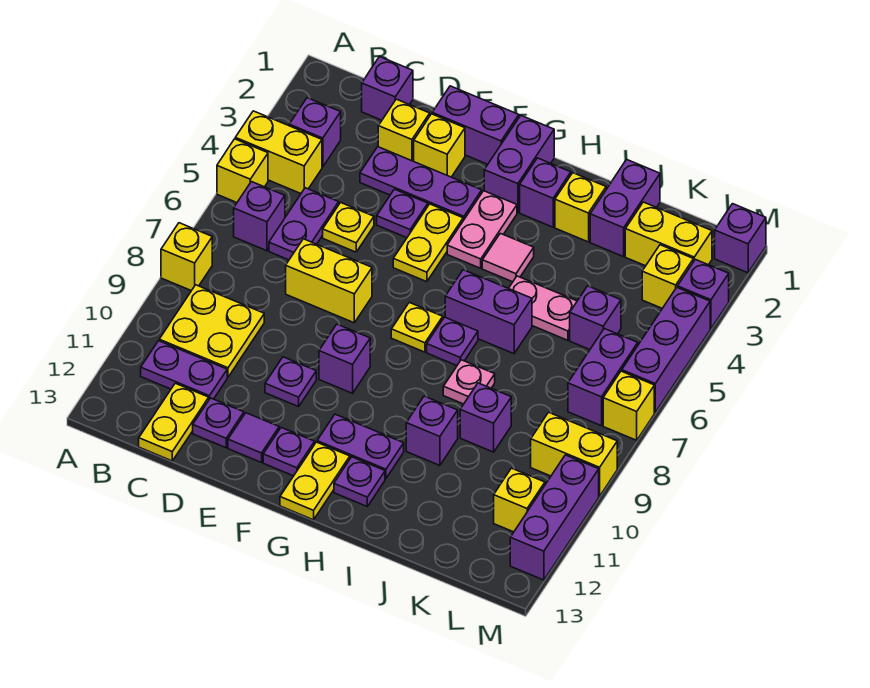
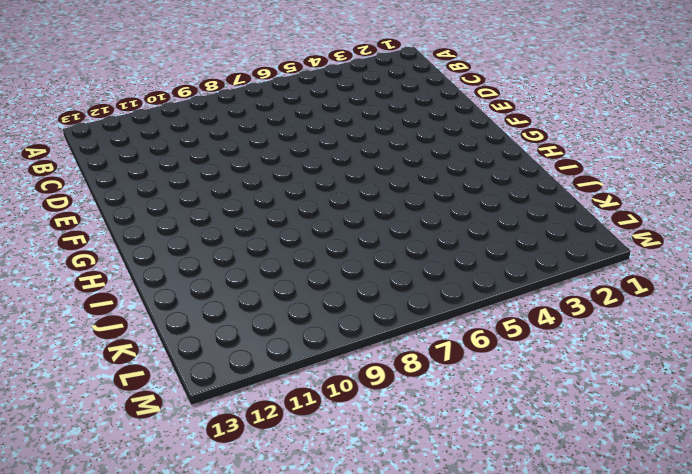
none -> yellow 1x2 brick [235,111,322,193]
none -> yellow 1x1 brick [217,139,268,203]
none -> yellow 1x1 brick [161,223,212,291]
none -> purple 1x1 brick [289,98,341,167]

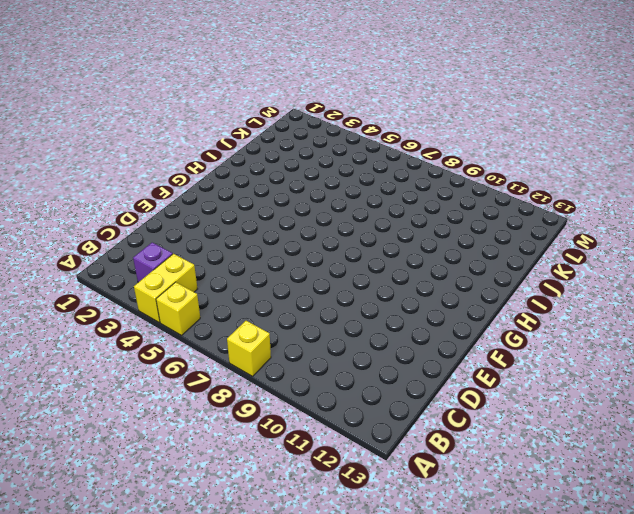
none -> purple 1x1 brick [234,182,285,251]
none -> yellow 2x2 plate [159,285,264,377]
none -> purple 1x2 plate [141,341,227,399]
none -> purple 1x1 brick [362,57,413,120]

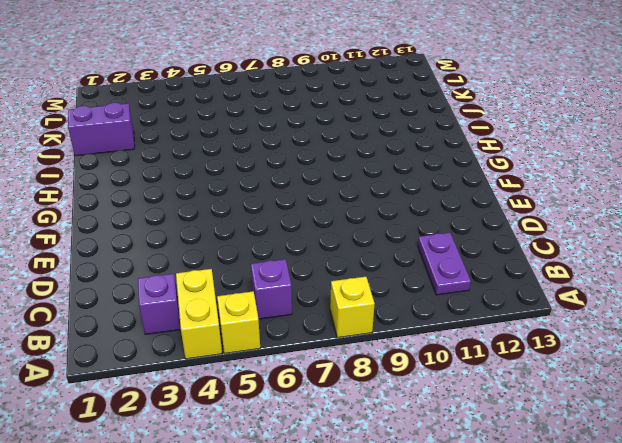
none -> yellow 2x2 plate [159,285,264,377]
none -> purple 1x1 brick [362,57,413,120]
none -> purple 1x2 plate [269,188,339,260]
none -> yellow 1x2 plate [139,383,209,461]

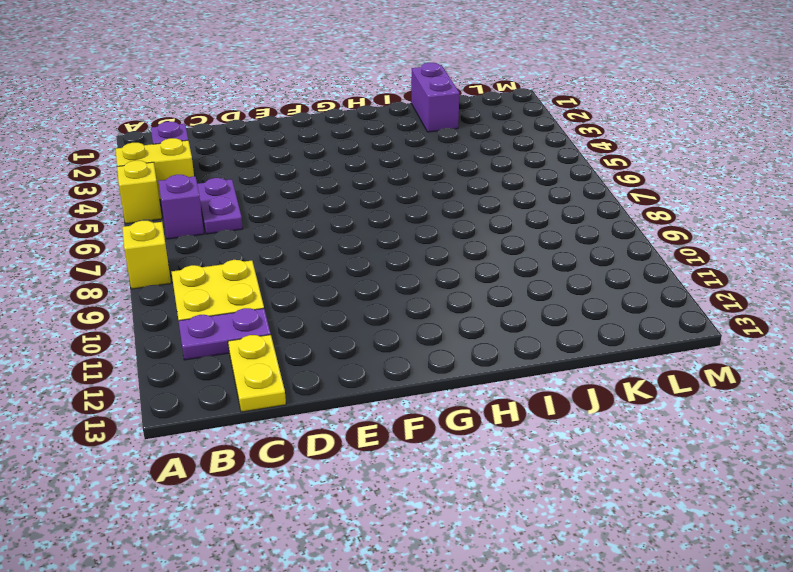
none -> purple 1x1 brick [362,57,413,120]
none -> yellow 1x1 brick [378,99,430,161]
none -> purple 1x3 plate [360,147,482,221]
none -> yellow 1x1 plate [323,203,374,252]

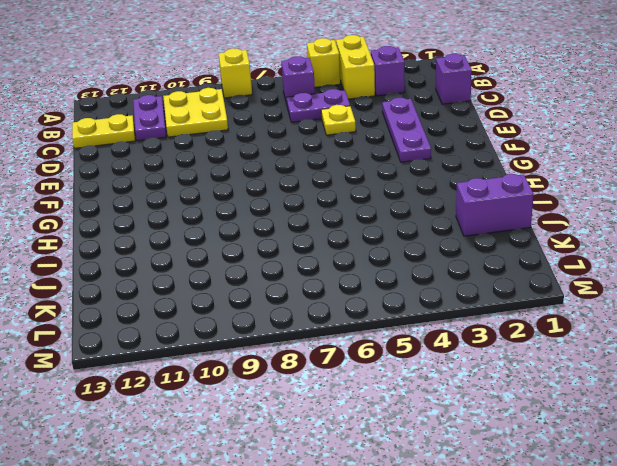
none -> yellow 1x1 brick [378,99,430,161]
none -> yellow 1x2 brick [286,239,372,323]
none -> purple 1x1 plate [193,398,244,448]
none -> purple 1x2 brick [432,86,519,164]

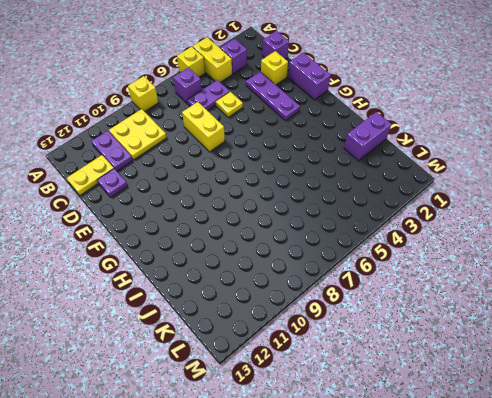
none -> yellow 1x1 brick [414,114,465,177]
none -> purple 1x1 plate [377,189,428,238]
none -> purple 1x1 plate [265,357,316,407]
none -> purple 1x1 tile [228,413,279,462]

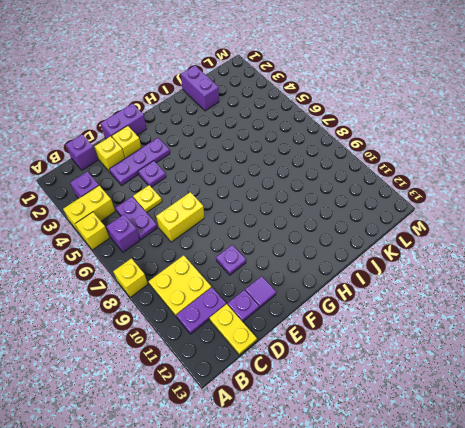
none -> yellow 1x2 plate [393,204,463,282]
none -> purple 1x1 brick [319,324,370,393]
none -> purple 1x1 plate [263,428,315,476]
none -> purple 1x2 brick [484,116,554,213]

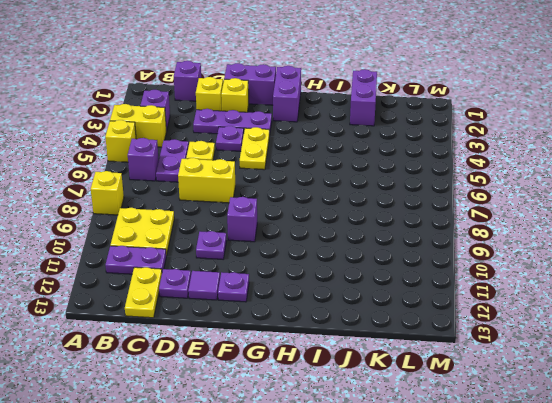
none -> pink 1x2 plate [447,191,517,268]
none -> yellow 1x1 plate [391,302,443,352]
none -> purple 1x2 plate [317,414,404,479]
none -> yellow 1x2 plate [280,442,350,520]

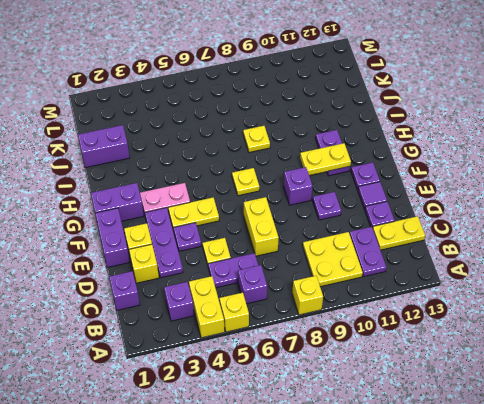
yellow 1x2 plate [300,143,351,175] -> yellow 1x2 plate moved to [280,442,350,520]
yellow 1x1 plate [243,126,270,153] -> pink 1x1 plate [443,360,495,404]
none -> purple 1x1 brick [520,158,571,227]
none -> pink 1x1 tile [482,233,534,282]
none -> purple 1x2 brick [445,270,532,354]
none -> purple 1x1 plate [427,317,478,365]

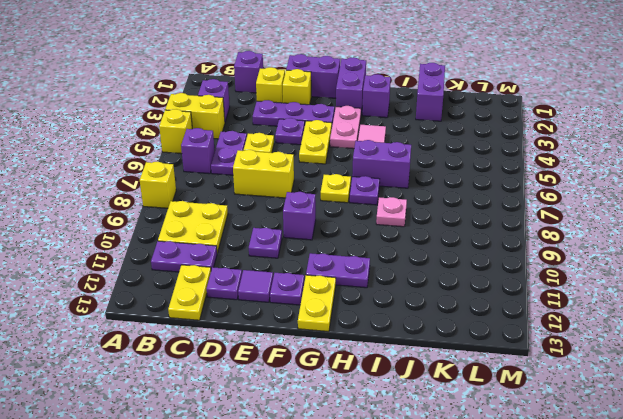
none -> purple 1x1 plate [334,457,385,506]
none -> yellow 1x1 brick [555,173,606,242]
none -> pink 1x2 plate [509,276,577,340]
none -> purple 1x1 brick [406,396,458,465]

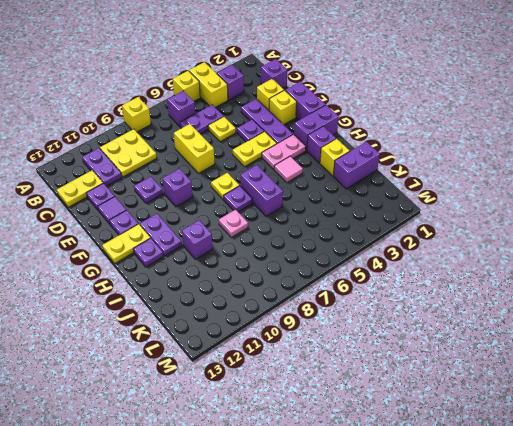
none -> pink 1x2 plate [509,276,577,340]
none -> purple 1x1 brick [460,383,511,452]
none -> yellow 1x2 brick [625,202,712,266]
none -> purple 1x1 brick [570,286,621,350]

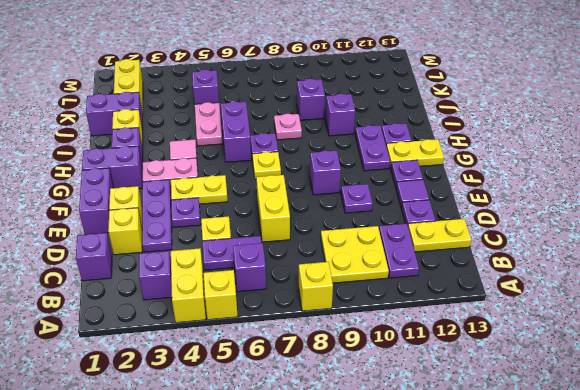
none -> yellow 1x1 brick [642,245,693,308]
none -> purple 1x2 brick [568,329,638,426]
none -> yellow 1x2 brick [531,412,617,496]
none -> yellow 1x1 brick [494,468,545,532]

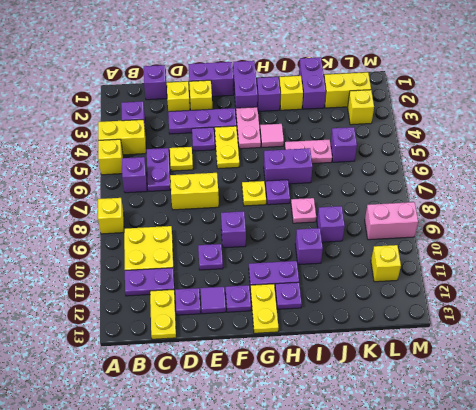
pink 1x2 brick [365,202,418,240] -> yellow 1x2 brick [531,412,617,496]
none -> purple 1x2 brick [568,329,638,426]
none -> purple 1x1 brick [715,204,766,273]
none -> purple 1x1 brick [678,259,729,329]
none -> purple 1x3 brick [622,287,710,412]

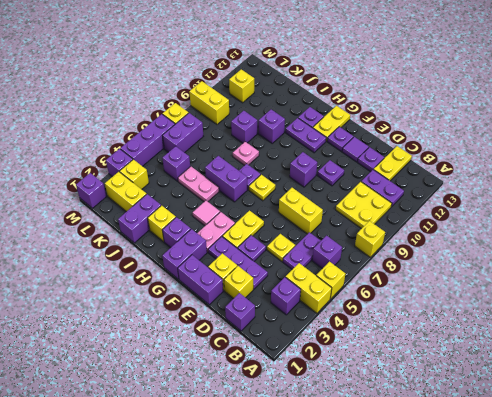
none -> purple 1x3 brick [510,455,599,580]

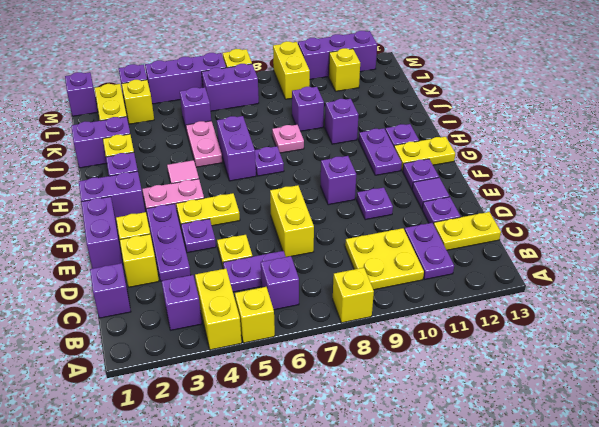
none -> yellow 1x1 plate [391,302,443,352]

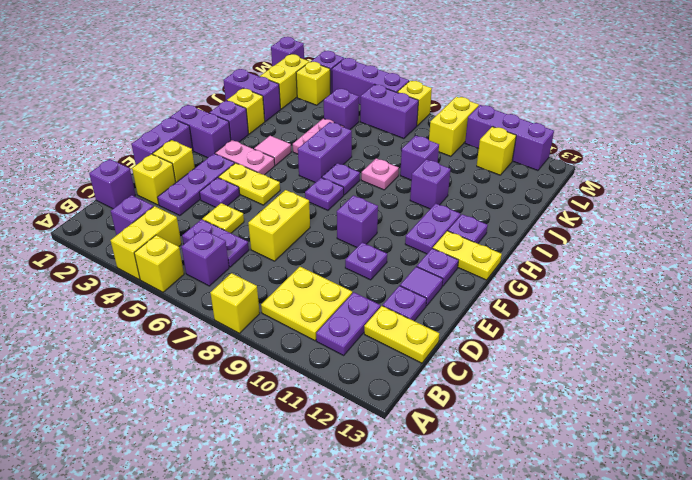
purple 1x1 plate [305,178,344,210] -> yellow 1x1 plate [391,302,443,352]

